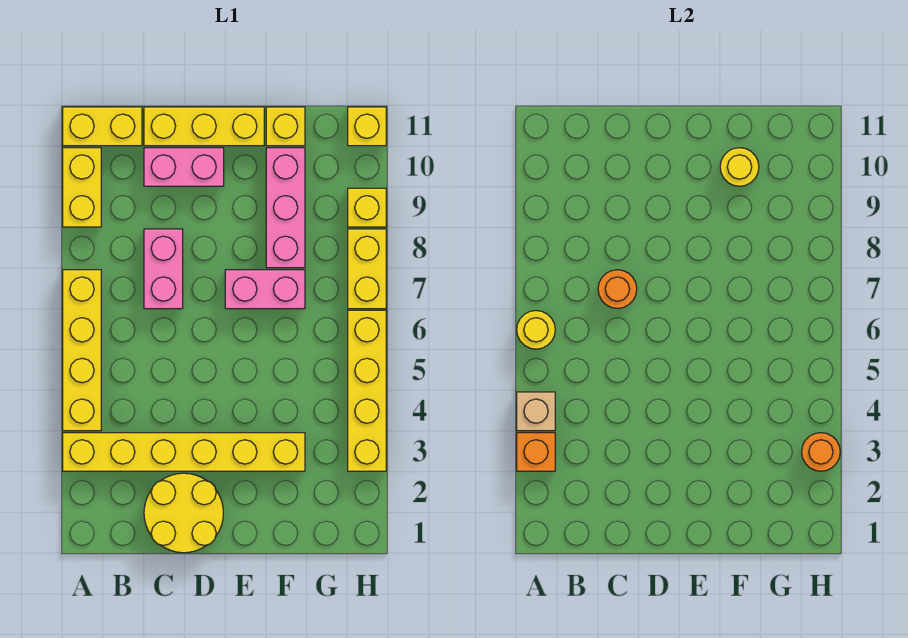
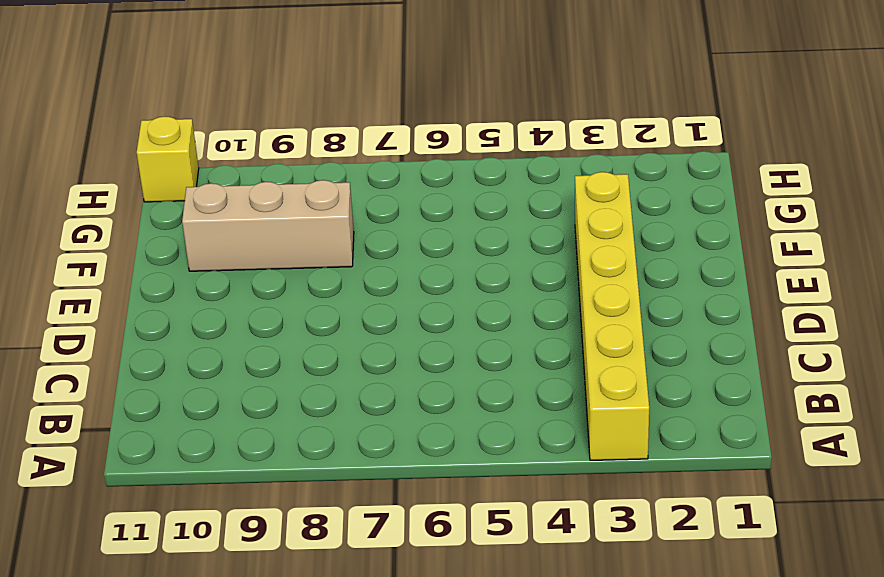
tan 1x3 brick [182,180,354,271] -> pink 1x3 brick [266,148,305,268]
none -> yellow 1x4 brick [63,270,101,431]
none -> yellow 1x2 brick [63,148,101,227]
none -> yellow 1x2 brick [63,107,142,146]

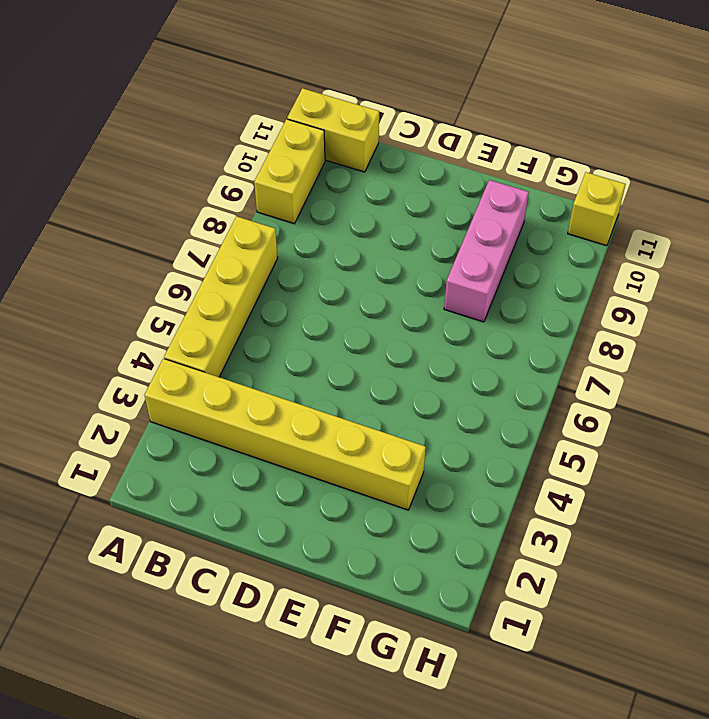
none -> yellow 2x2 round brick [144,473,223,553]
none -> pink 1x2 brick [144,229,183,309]
none -> pink 1x2 brick [144,148,224,186]

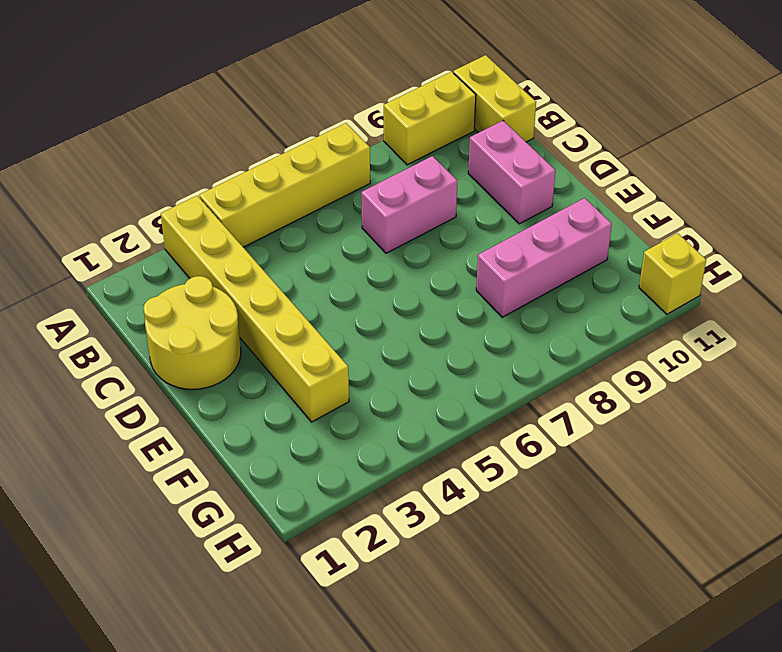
none -> yellow 1x3 brick [144,107,264,146]
none -> pink 1x2 brick [225,270,305,309]
none -> yellow 1x1 brick [266,107,305,146]

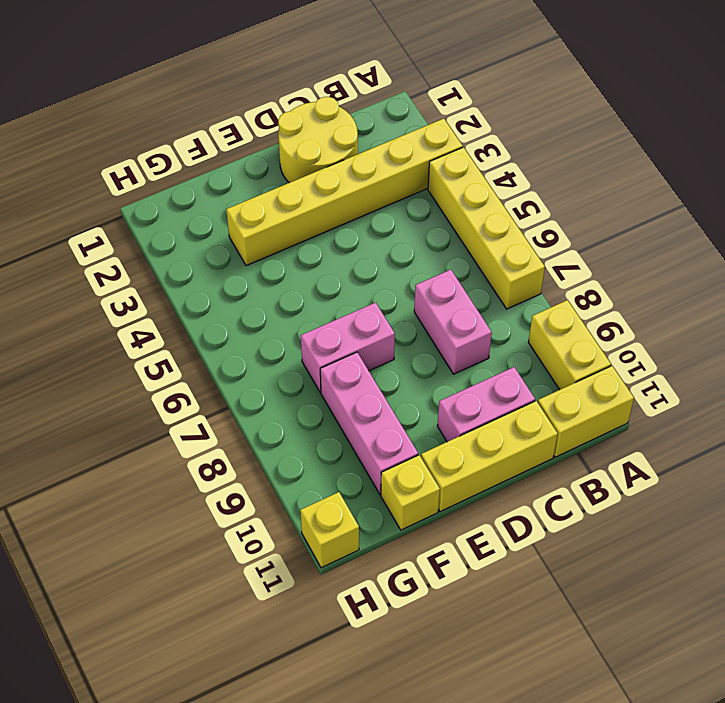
none -> yellow 1x4 brick [348,310,386,471]
none -> yellow 1x2 brick [348,229,386,309]
none -> yellow 1x1 brick [348,188,386,227]

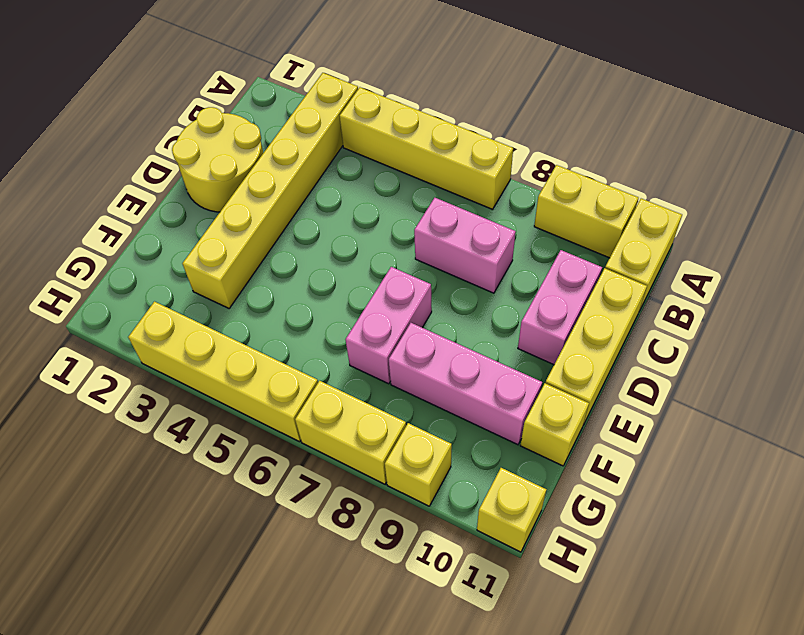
none -> orange 1x1 brick [517,433,555,471]
none -> tan 1x1 brick [517,392,555,431]
none -> yellow 1x1 round brick [517,311,555,349]

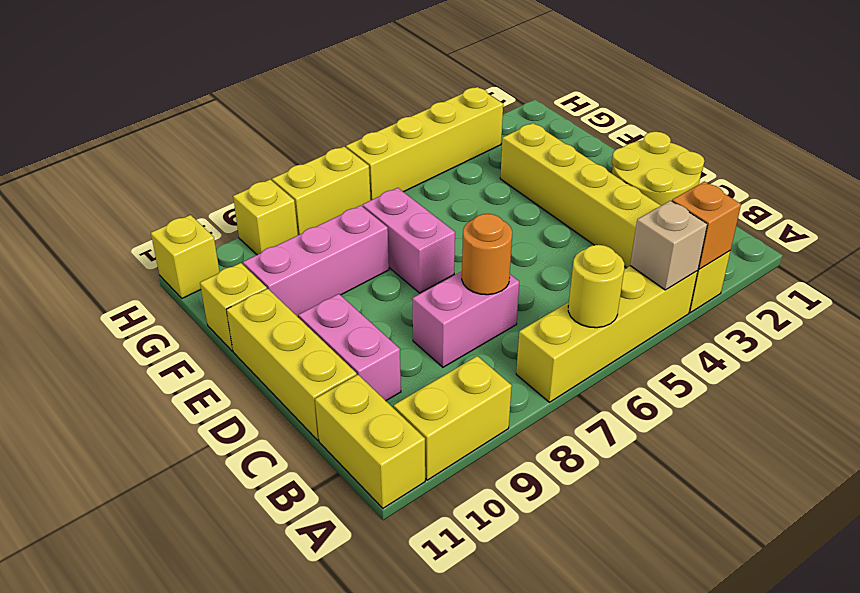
none -> yellow 1x1 round brick [720,148,759,186]
none -> orange 1x1 round brick [802,433,840,471]

